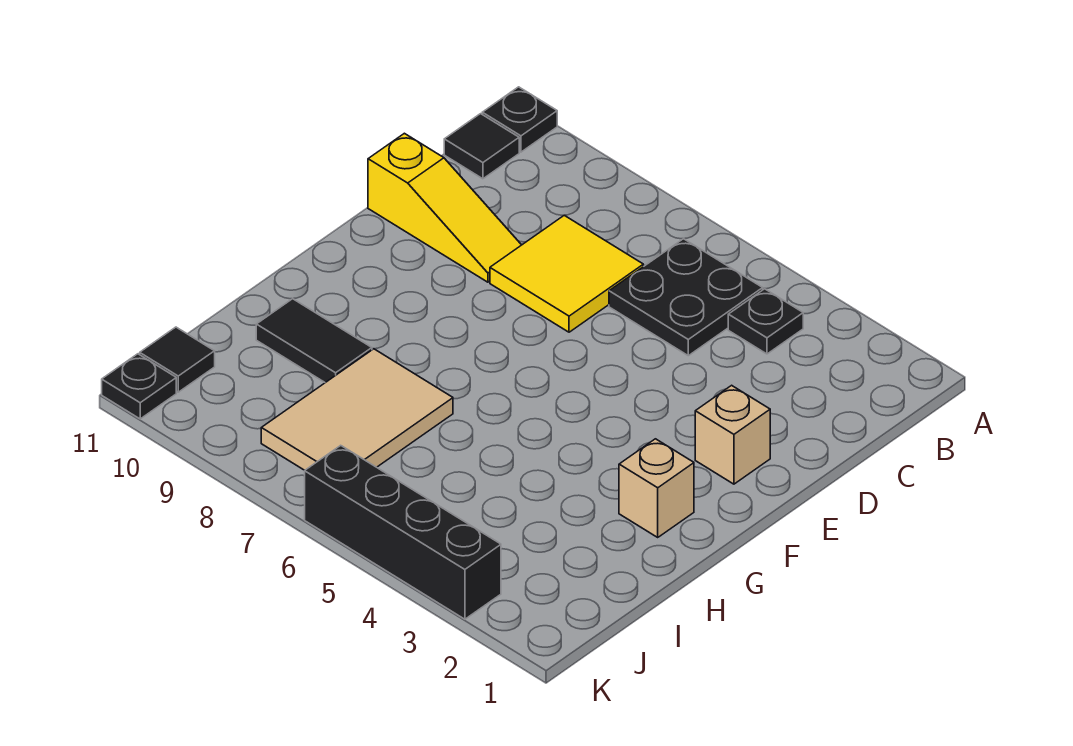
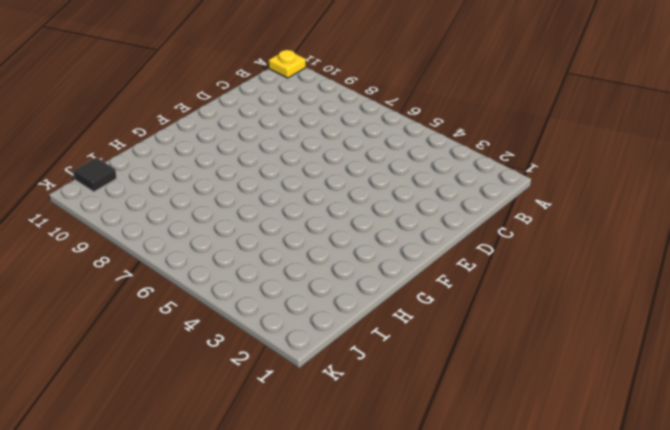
yellow 1x1 plate [269,50,306,78] -> black 1x1 plate [482,87,557,152]
none -> black 1x1 plate [728,289,803,354]
none -> black 2x2 plate [609,239,763,356]
none -> black 1x1 tile [444,114,519,179]

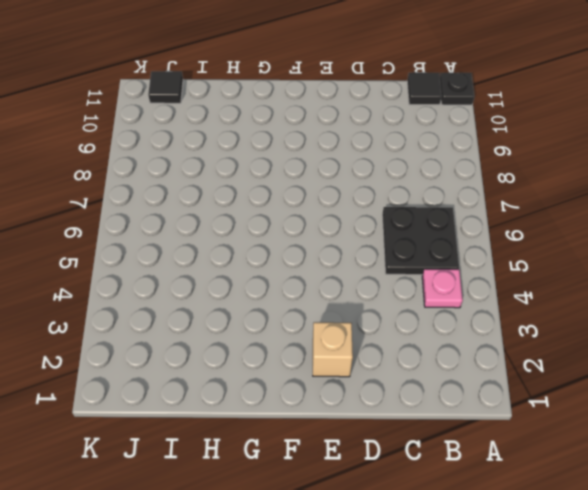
pink 1x1 plate [422,269,463,308] -> black 1x1 plate [728,289,803,354]
none -> yellow 2x2 tile [490,215,643,332]
none -> yellow 1x3 slope [368,133,521,282]
none -> tan 1x1 brick [619,439,694,537]

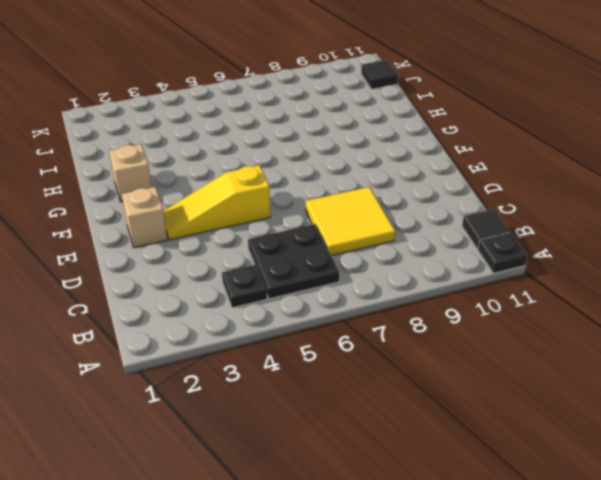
yellow 1x3 slope [163,165,270,240] -> yellow 1x3 slope moved to [368,133,521,282]
none -> tan 2x3 tile [261,349,453,470]
none -> black 1x2 tile [256,299,372,383]
none -> black 1x4 brick [305,445,501,619]

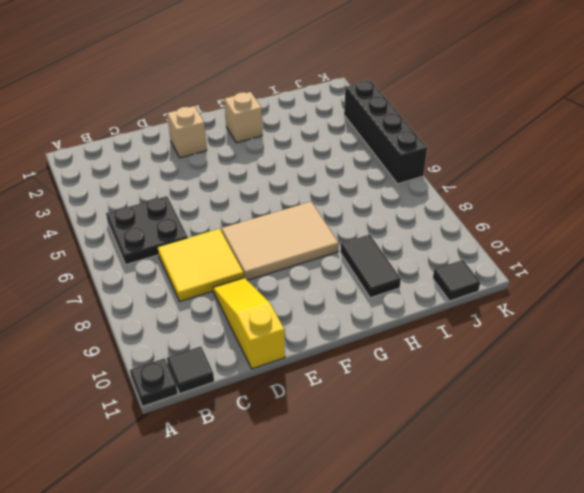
tan 2x3 tile [222,202,339,280] -> tan 2x3 tile moved to [261,349,453,470]
none -> black 1x1 plate [728,289,803,354]
none -> black 1x1 plate [102,354,176,419]

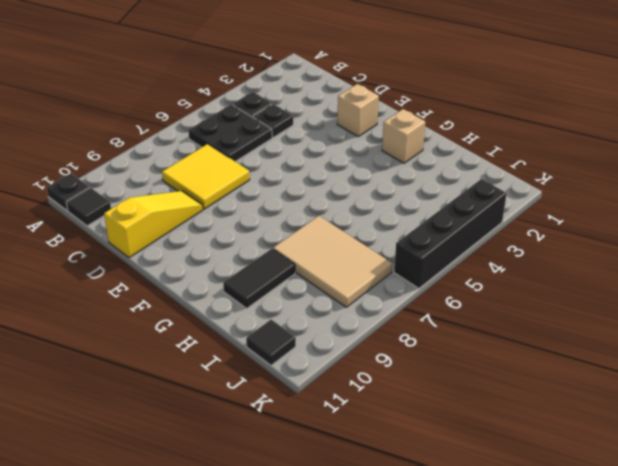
black 1x1 plate [253,104,293,137] -> black 1x1 plate moved to [102,354,176,419]

